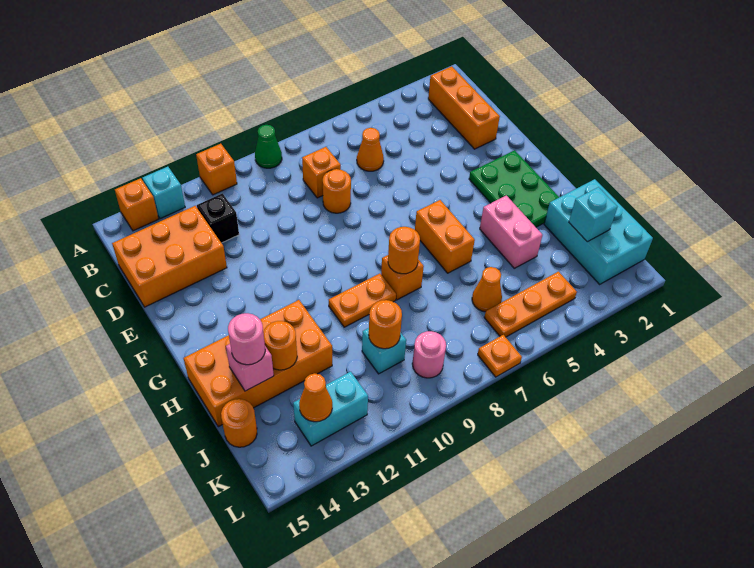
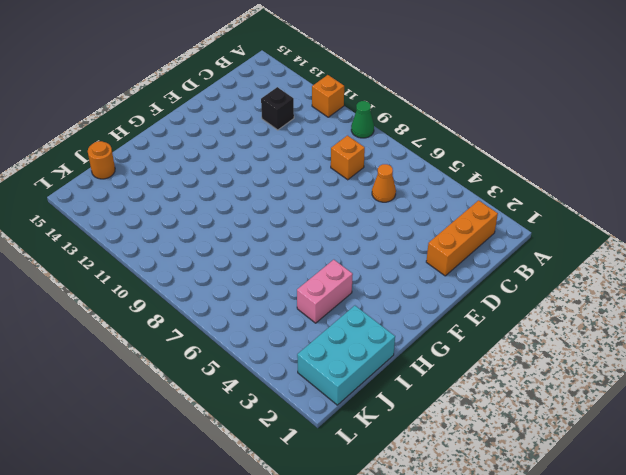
none -> cyan 1x1 brick [142,167,185,219]
none -> orange 1x1 brick [115,178,158,231]
none -> orange 2x3 brick [112,206,227,307]
none -> orange 1x1 round brick [323,169,351,213]

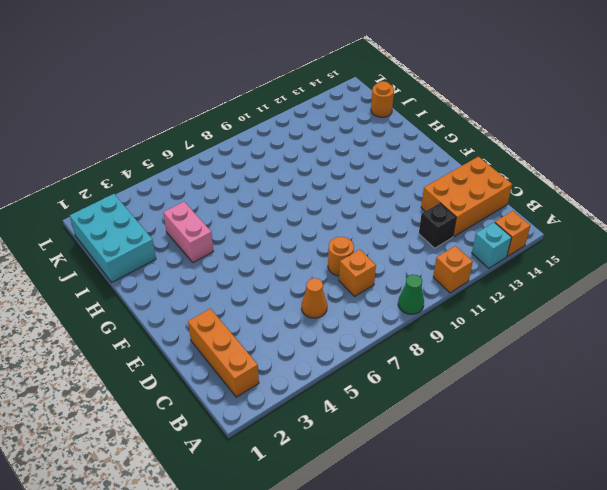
none -> green 2x3 plate [469,150,559,227]
none -> orange 1x2 brick [415,200,475,273]
none -> orange 1x1 brick [381,255,424,300]
none -> orange 1x2 plate [329,274,396,327]

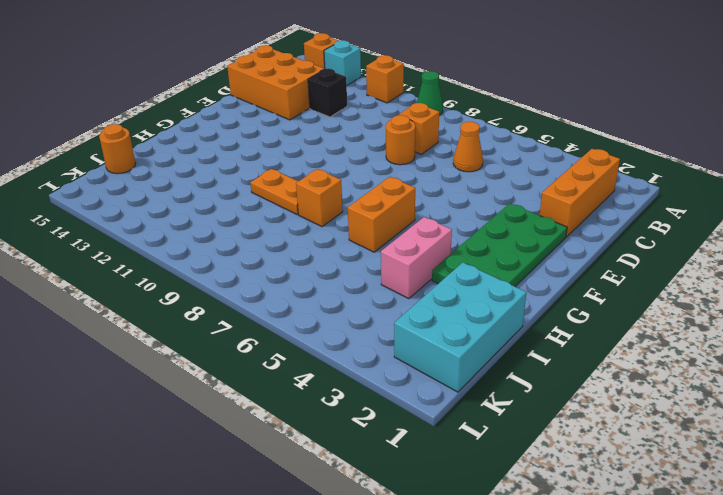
green 2x4 plate [432,203,567,286] -> green 2x3 plate [469,150,559,227]
none -> orange 2x4 brick [184,300,332,427]
none -> orange 1x1 cone [472,267,502,312]
none -> cyan 1x1 brick [362,328,406,374]
none -> orange 1x3 plate [484,272,577,337]

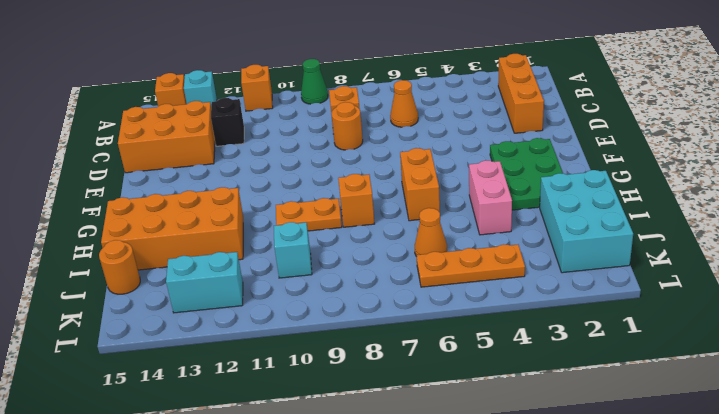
none -> pink 1x1 round brick [412,331,446,378]
none -> orange 1x1 plate [478,335,522,377]
none -> orange 1x1 round brick [388,227,420,274]
none -> orange 1x1 round brick [263,321,297,370]

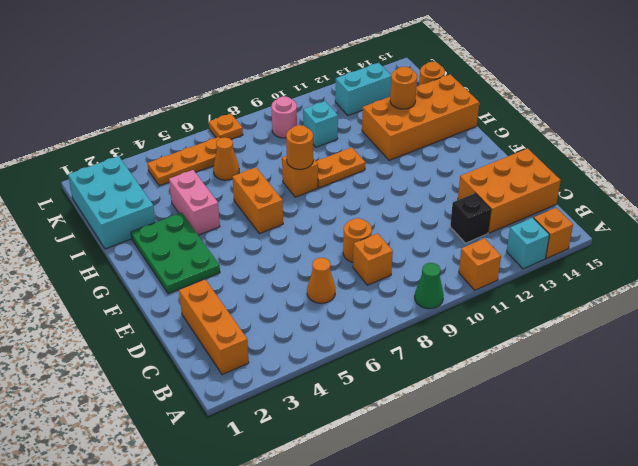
none -> pink 1x1 brick [226,344,274,391]
none -> cyan 1x1 brick [569,187,618,242]
none -> orange 1x1 round brick [369,300,402,349]
none -> orange 1x1 cone [299,373,332,422]

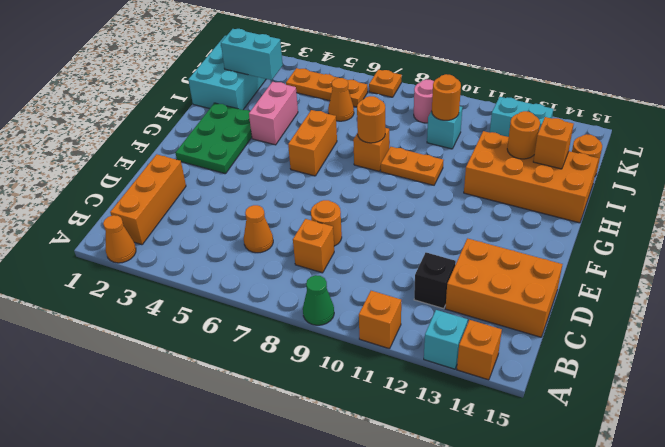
orange 1x1 cone [103,215,136,263] -> orange 1x1 cone moved to [299,373,332,422]
orange 1x1 brick [533,117,574,169] -> pink 1x1 brick [226,344,274,391]
cyan 1x2 brick [221,29,283,80] -> cyan 1x1 brick [569,187,618,242]
none -> pink 1x1 round brick [228,313,265,365]

